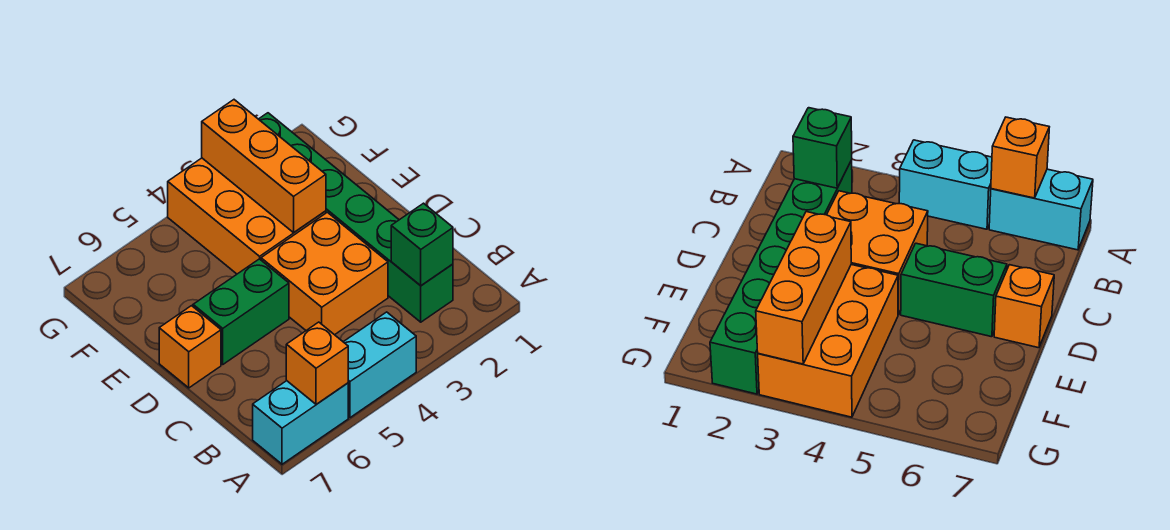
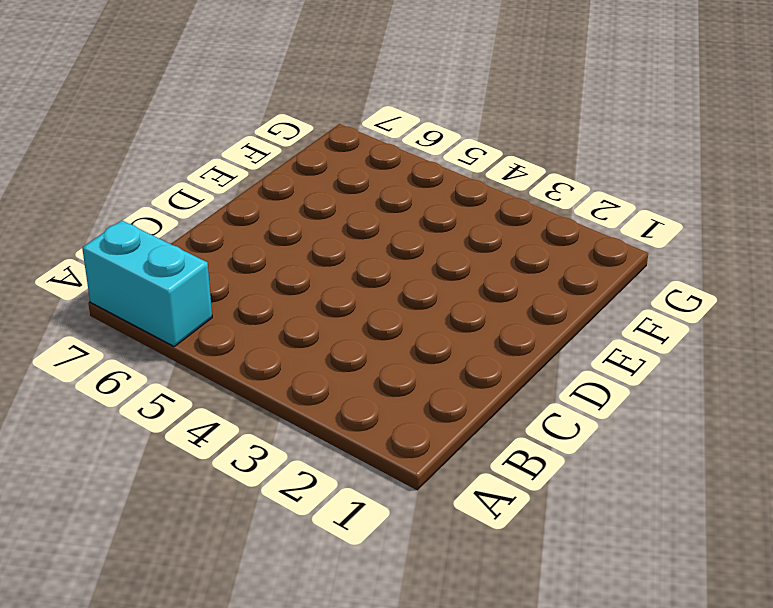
none -> cyan 1x2 brick [344,312,416,418]
none -> green 1x6 brick [259,113,453,322]

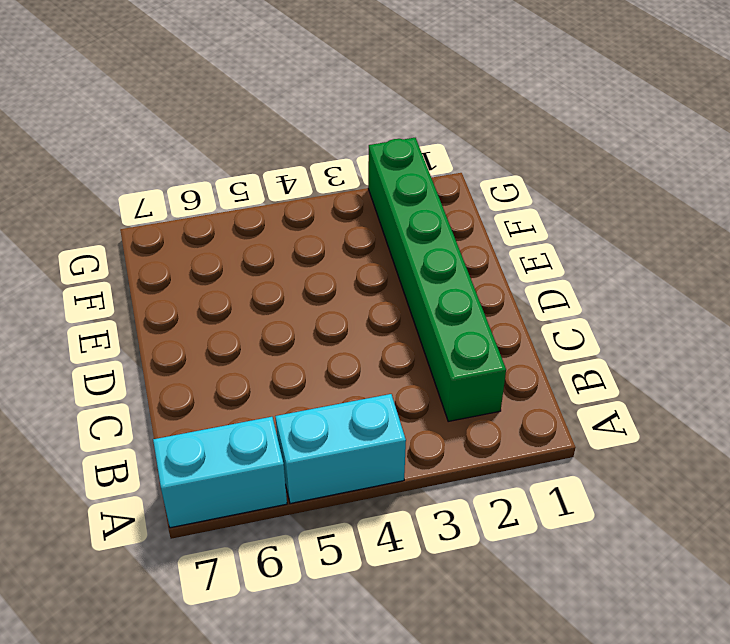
none -> orange 2x2 brick [261,212,388,335]
none -> green 1x2 brick [193,259,289,364]

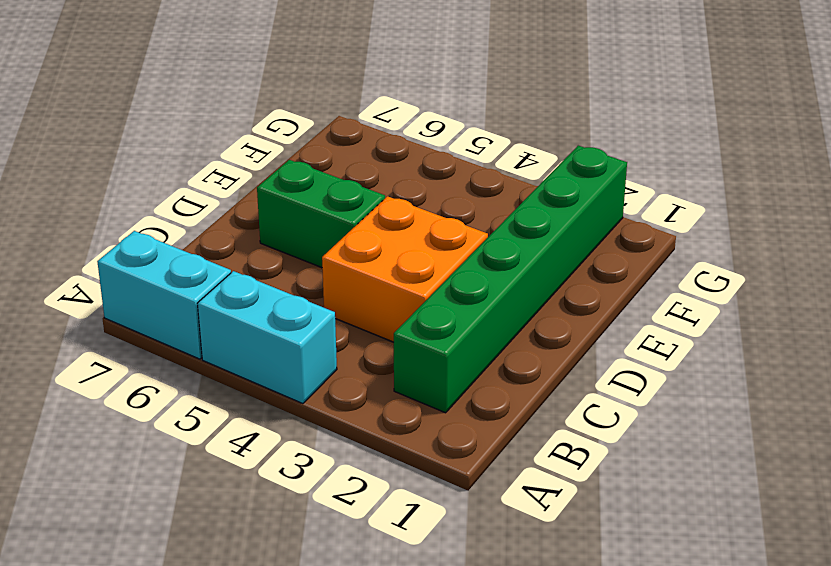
none -> orange 1x1 brick [159,306,221,388]
none -> orange 2x3 brick [168,158,326,274]

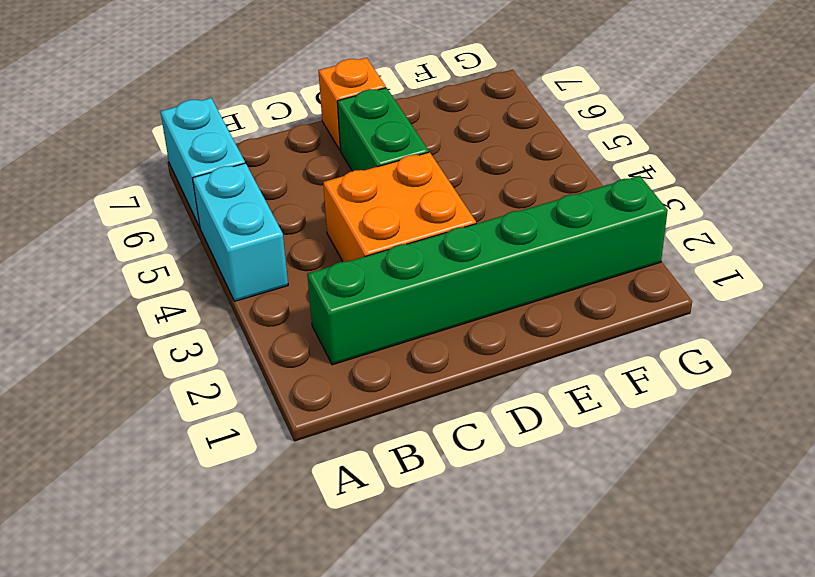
none -> orange 2x3 brick [168,158,326,274]
none -> orange 1x1 brick [286,322,348,404]

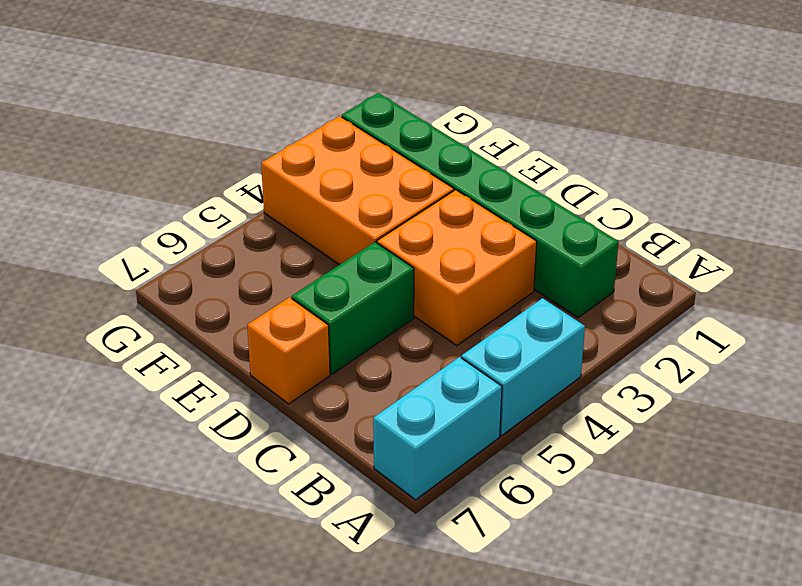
none -> orange 1x1 brick [286,322,348,404]
none -> green 1x1 brick [391,203,453,286]

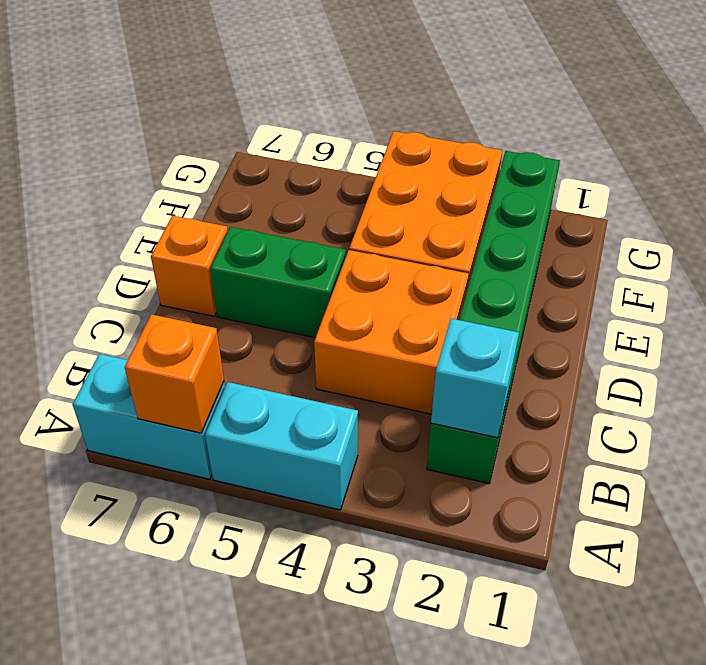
cyan 1x1 brick [431,319,519,438] -> green 1x1 brick [391,203,453,286]
none -> orange 1x3 brick [202,100,326,233]

